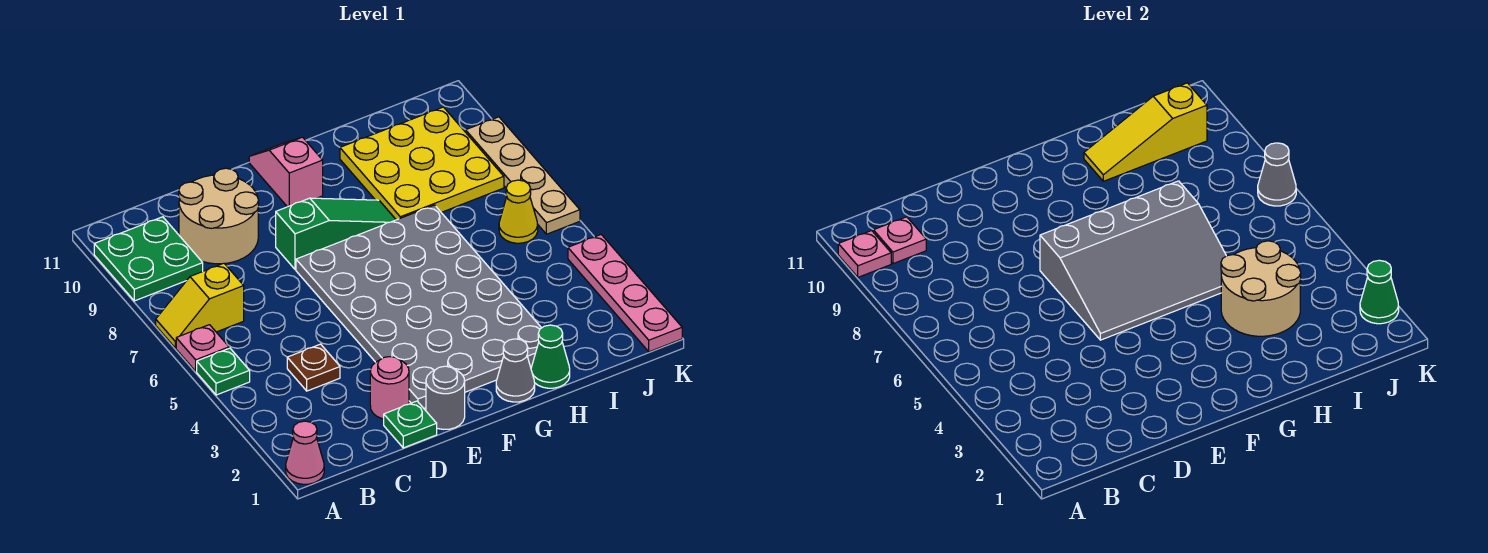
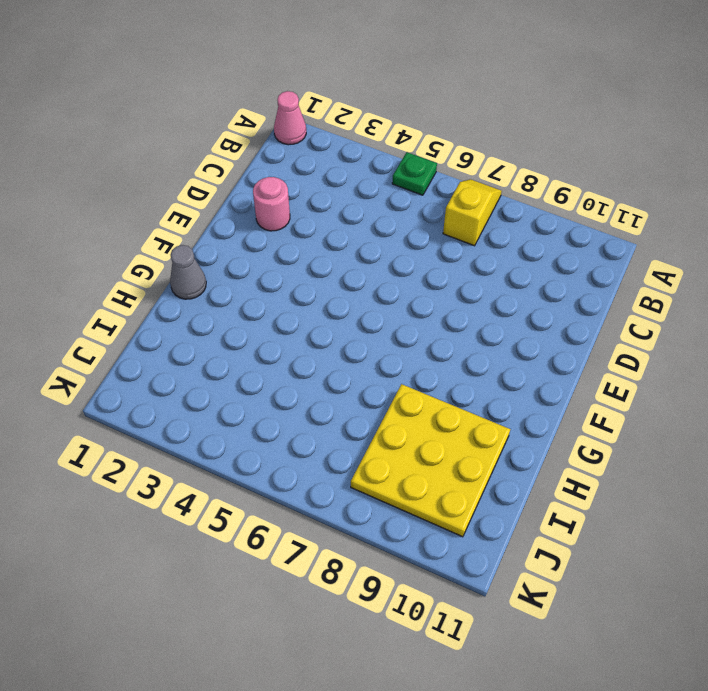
none -> pink 1x1 plate [176,325,229,371]
none -> green 2x2 plate [94,217,203,301]
none -> brown 1x1 plate [287,344,340,391]

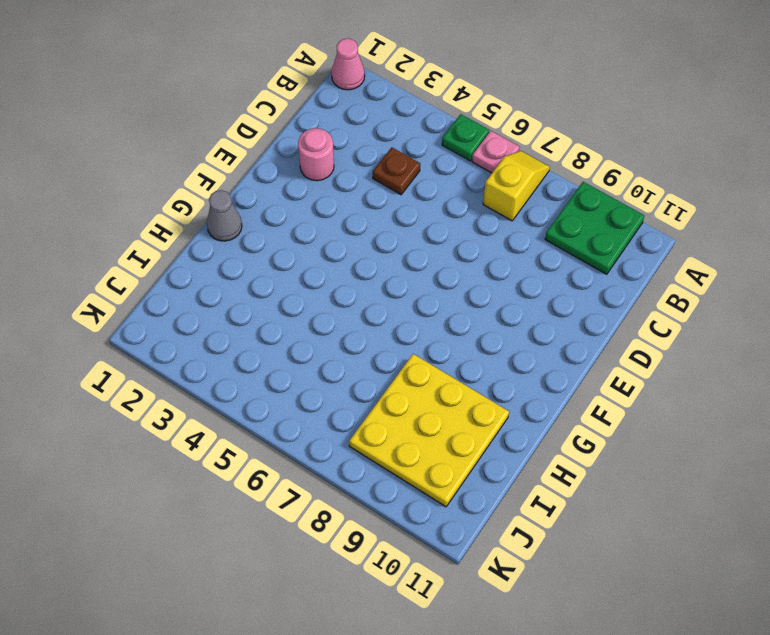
none -> tan 2x2 round brick [179,168,259,264]
none -> green 1x1 plate [384,401,437,448]
none -> grey 1x1 round brick [426,366,465,429]

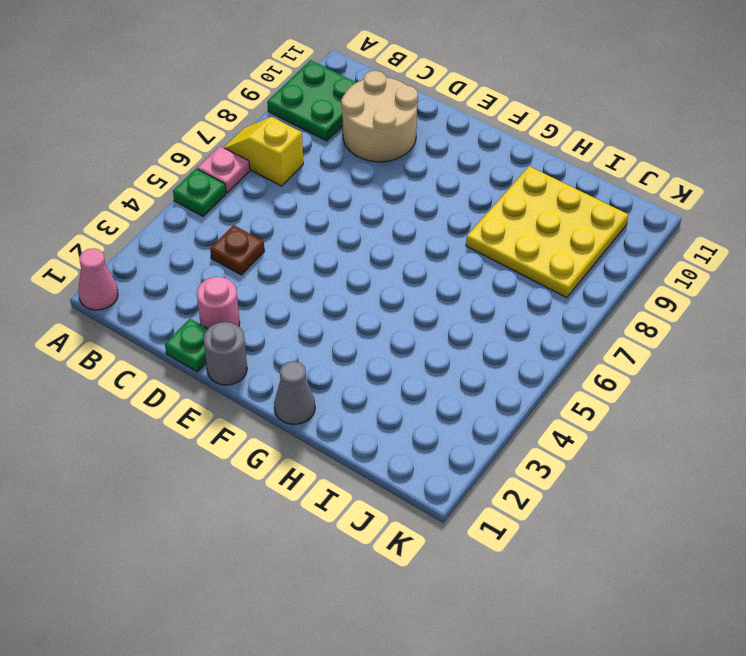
none -> grey 4x6 plate [296,205,541,408]
none -> green 1x3 slope [276,198,396,270]
none -> pink 1x2 slope [249,137,323,207]

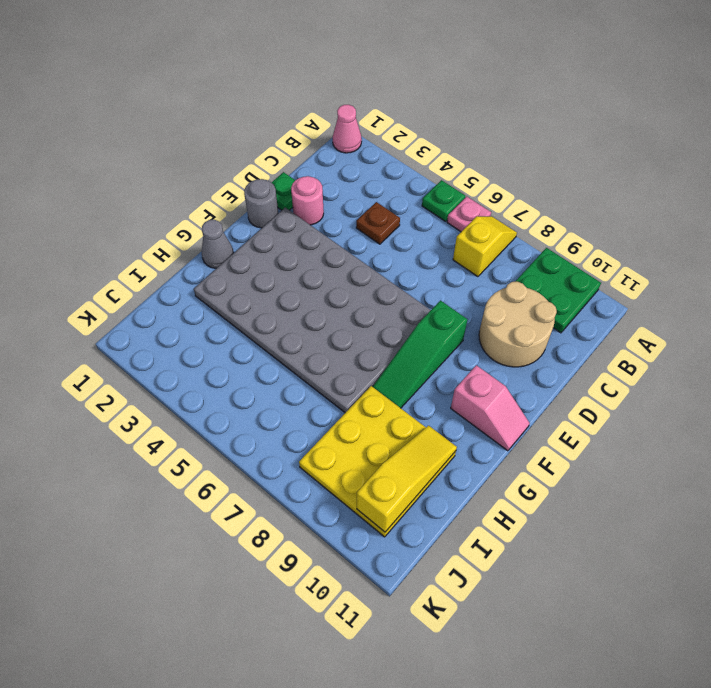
none -> green 1x1 cone [531,325,570,388]
none -> yellow 1x1 cone [499,180,538,243]
none -> pink 1x4 plate [568,235,682,352]

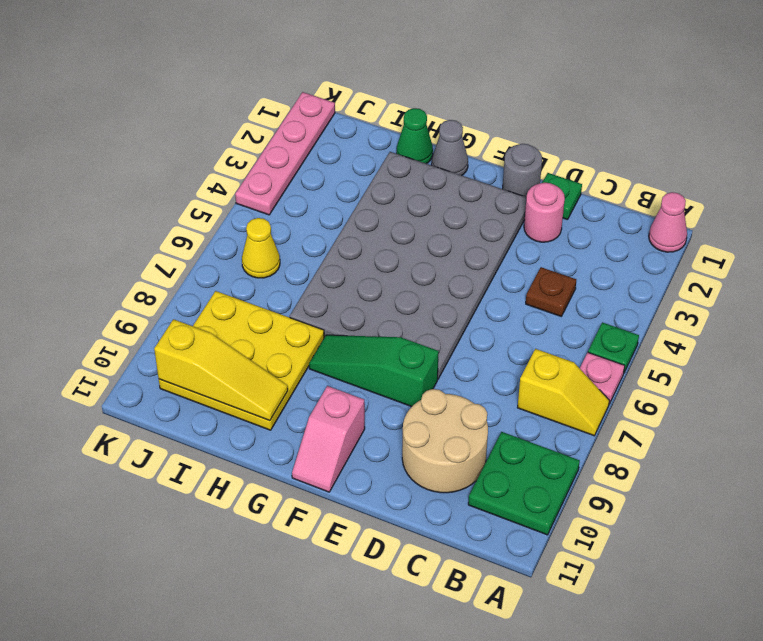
none -> tan 1x4 plate [466,117,580,234]
none -> pink 1x1 plate [838,231,891,277]
none -> pink 1x1 plate [873,217,926,264]

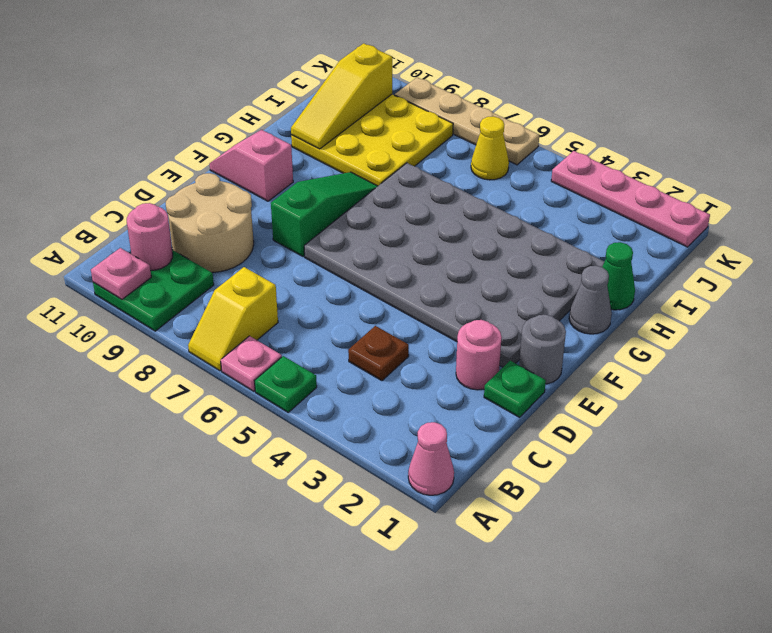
pink 1x1 round brick [127,203,173,271] -> pink 1x1 plate [873,217,926,264]
none -> grey 3x4 slope [1040,181,1226,340]
none -> tan 2x2 round brick [1221,241,1301,336]
none -> green 1x1 cone [1360,260,1399,324]

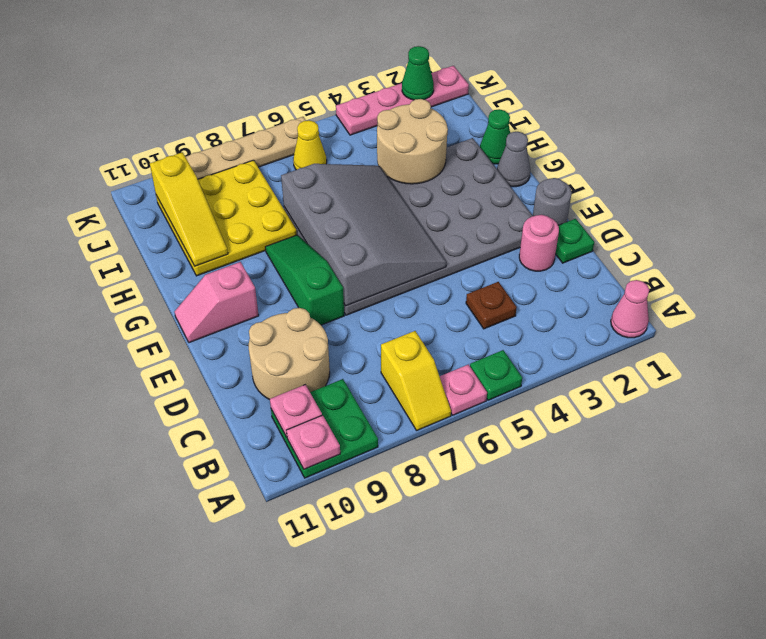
none -> grey 1x1 cone [1258,143,1296,206]

